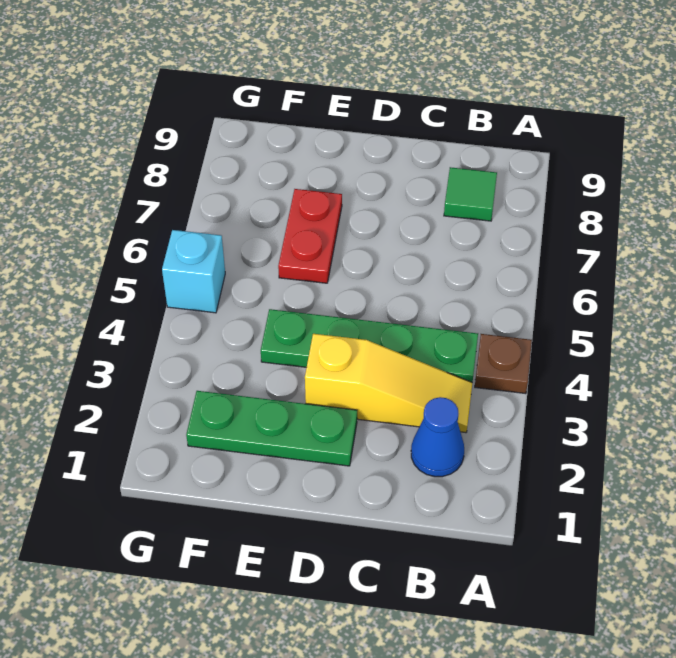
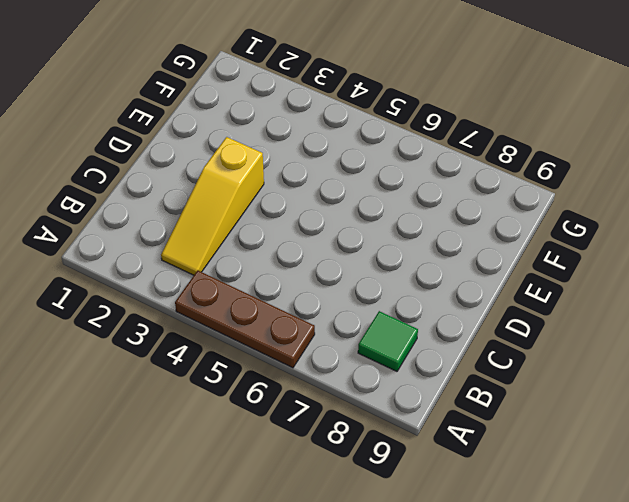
brown 1x3 plate [175,271,315,368] -> brown 1x1 plate [475,334,532,394]
none -> blue 1x1 cone [411,397,464,477]
none -> green 1x4 plate [261,309,478,383]

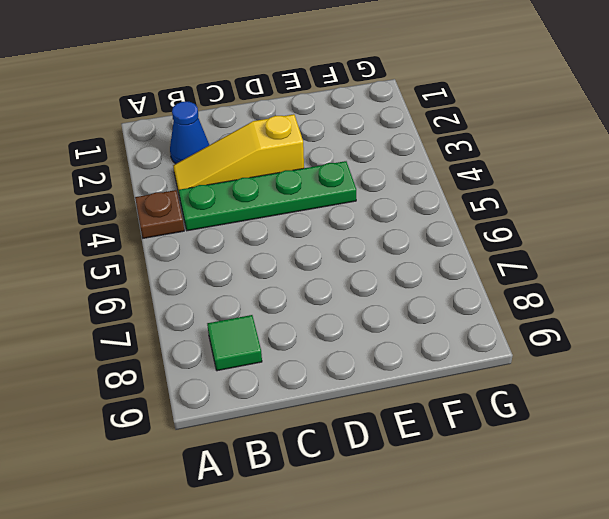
none -> green 1x3 plate [186,391,357,466]
none -> red 1x2 plate [278,189,342,283]

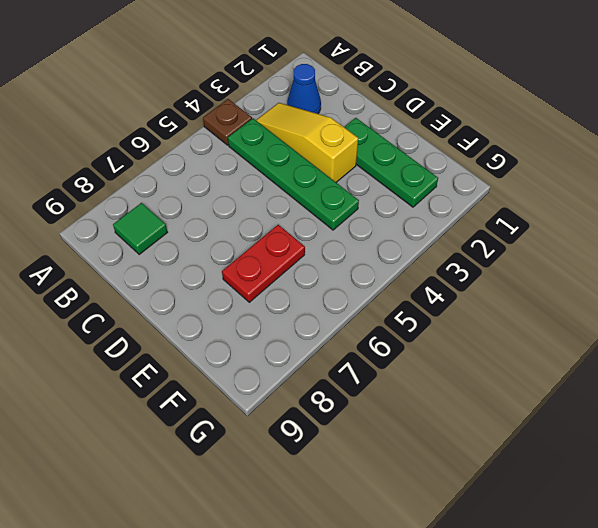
none -> cyan 1x1 brick [162,230,225,313]

